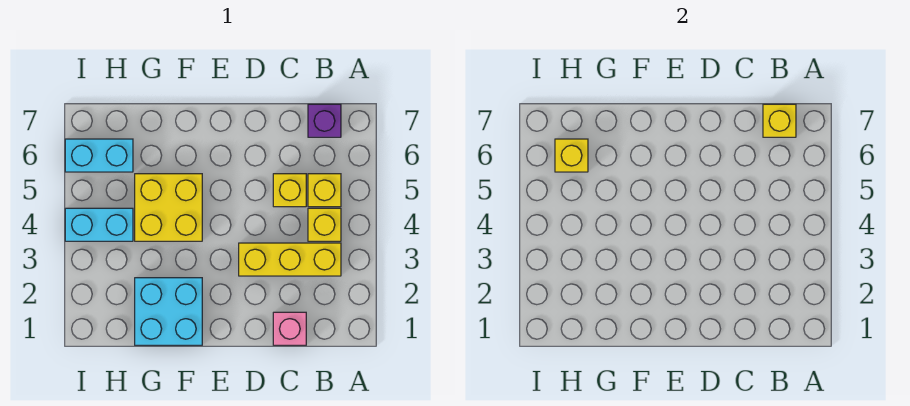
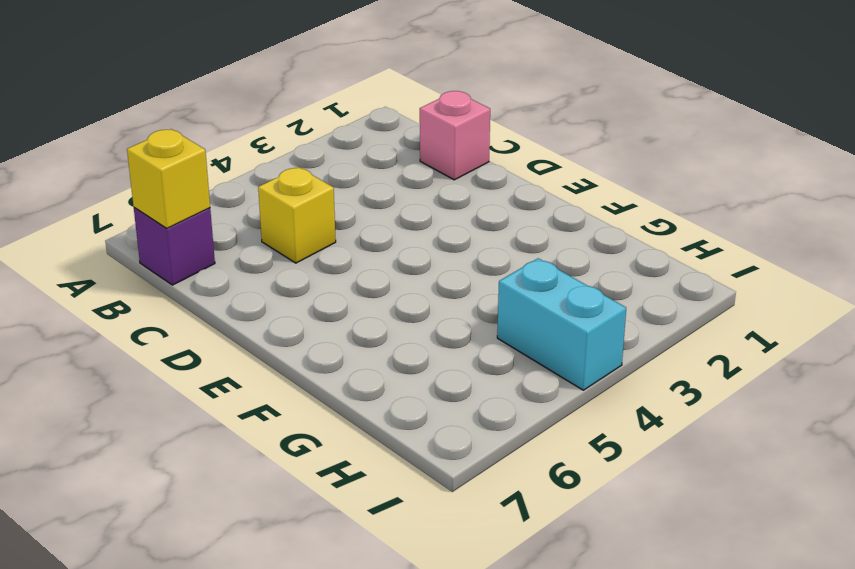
none -> yellow 1x3 brick [239,243,341,276]
none -> yellow 1x1 brick [308,208,341,241]
none -> yellow 1x1 brick [308,174,341,207]

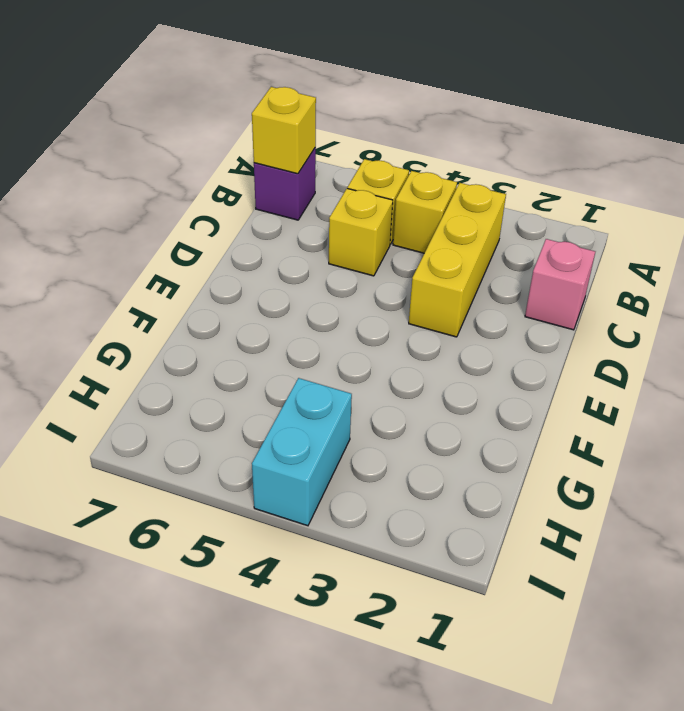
none -> cyan 2x2 brick [135,278,202,345]
none -> yellow 2x2 brick [135,174,202,241]
none -> cyan 1x2 brick [65,139,133,172]

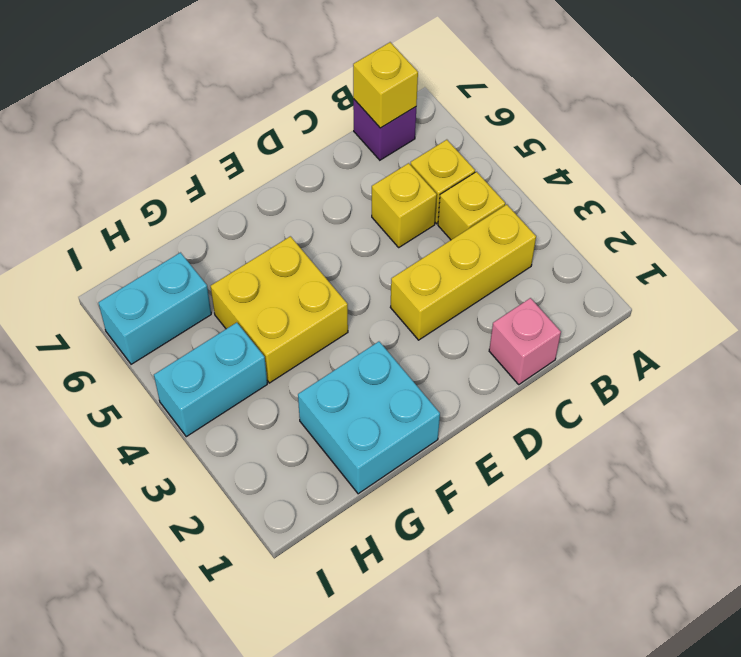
none -> yellow 1x1 brick [555,139,588,172]

